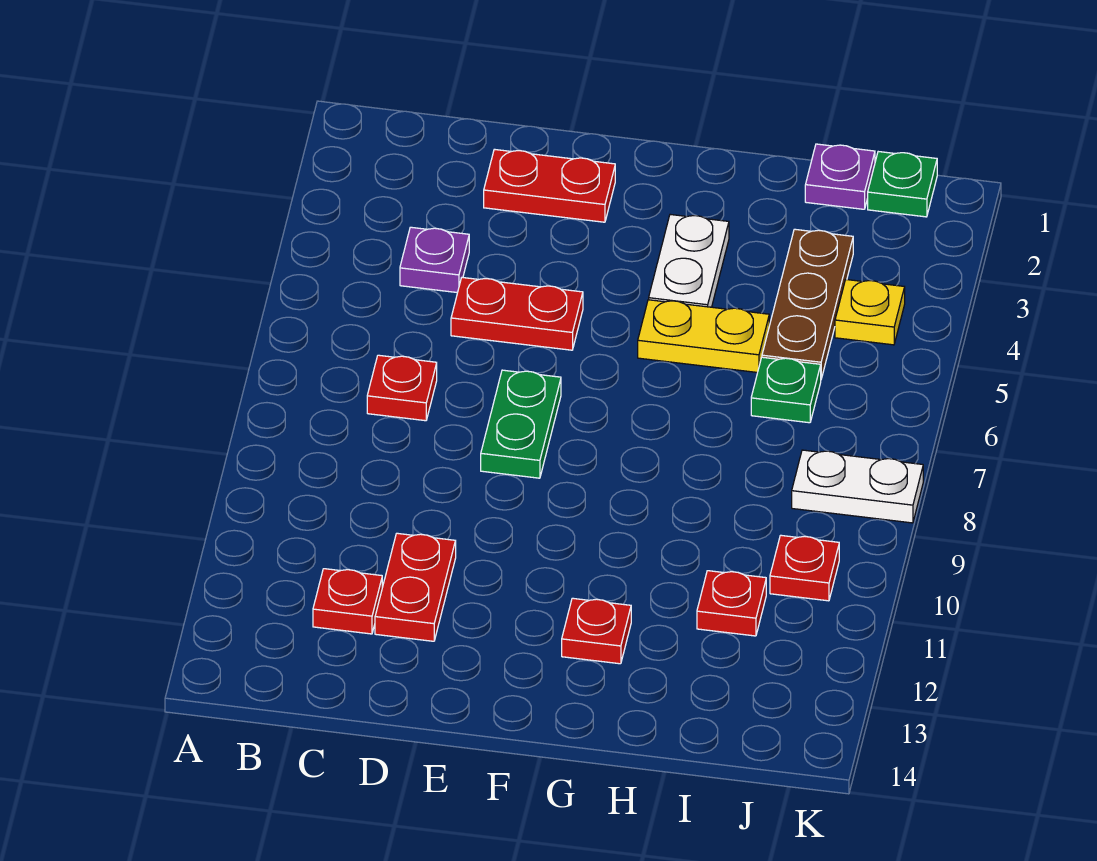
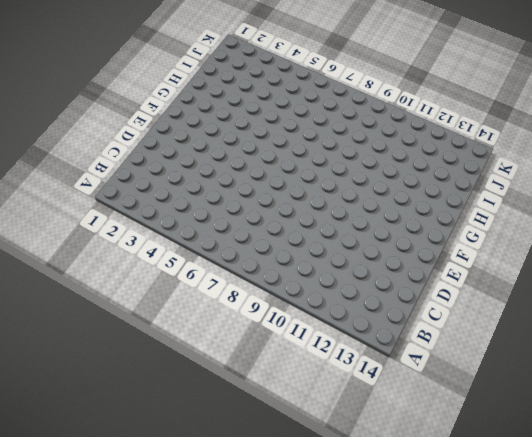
none -> purple 1x1 plate [400,227,469,293]
none -> red 1x1 plate [367,355,437,421]
none -> red 1x1 plate [313,569,382,634]

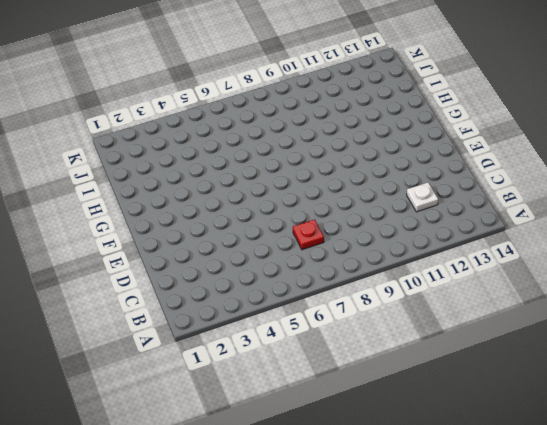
white 1x1 plate [407,182,438,212] -> red 1x1 plate [313,569,382,634]
none -> purple 1x1 plate [400,227,469,293]
none -> red 1x2 plate [484,149,615,222]
none -> red 1x2 plate [451,277,583,350]

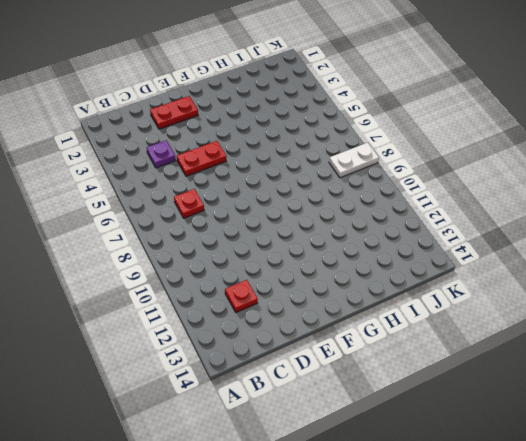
none -> red 1x2 plate [375,533,456,641]
none -> green 1x2 plate [481,370,561,478]
none -> white 1x2 plate [649,214,729,307]

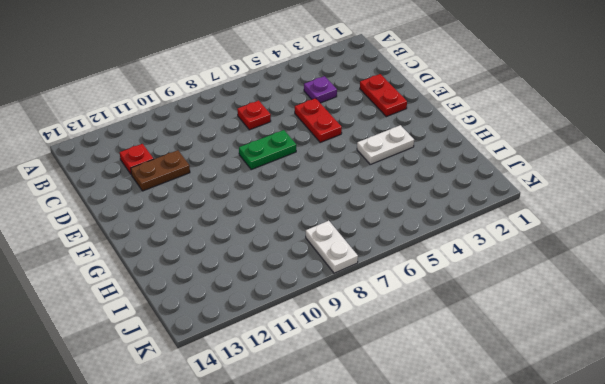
brown 1x2 plate [131,150,190,191] -> red 1x2 plate [375,533,456,641]
none -> yellow 1x2 plate [638,300,769,373]
none -> red 1x1 plate [562,598,631,664]
none -> purple 1x1 plate [805,144,875,209]

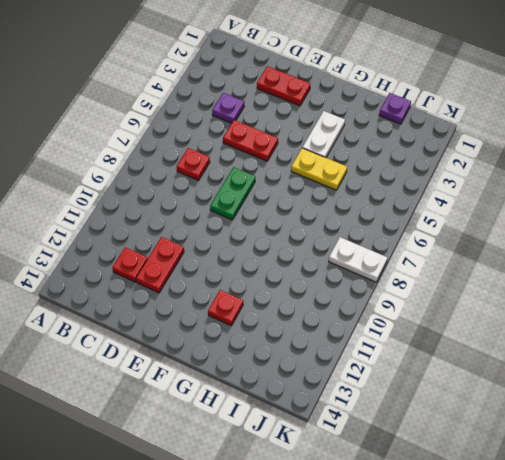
none -> brown 1x3 plate [762,229,853,379]
none -> green 1x1 plate [751,357,821,423]
none -> red 1x1 plate [697,571,766,636]

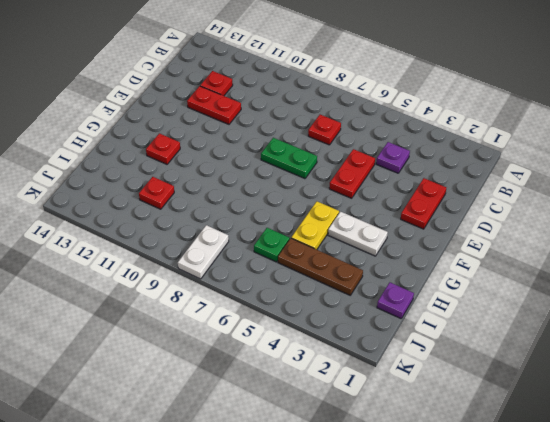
none -> green 1x1 plate [868,152,937,217]
none -> yellow 1x1 plate [835,280,905,345]
none -> red 1x1 plate [770,535,839,601]

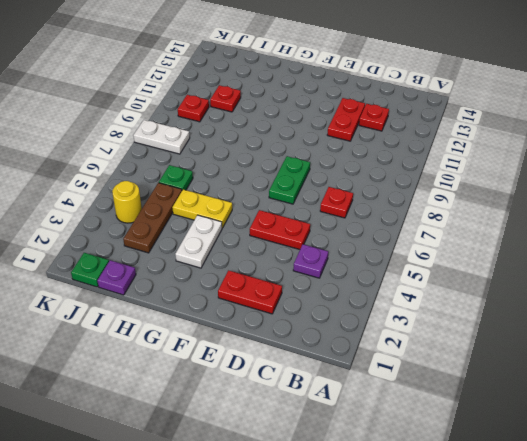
yellow 1x1 round brick [112,181,142,223] -> yellow 1x1 plate [835,280,905,345]
none -> red 1x1 plate [562,598,631,664]

